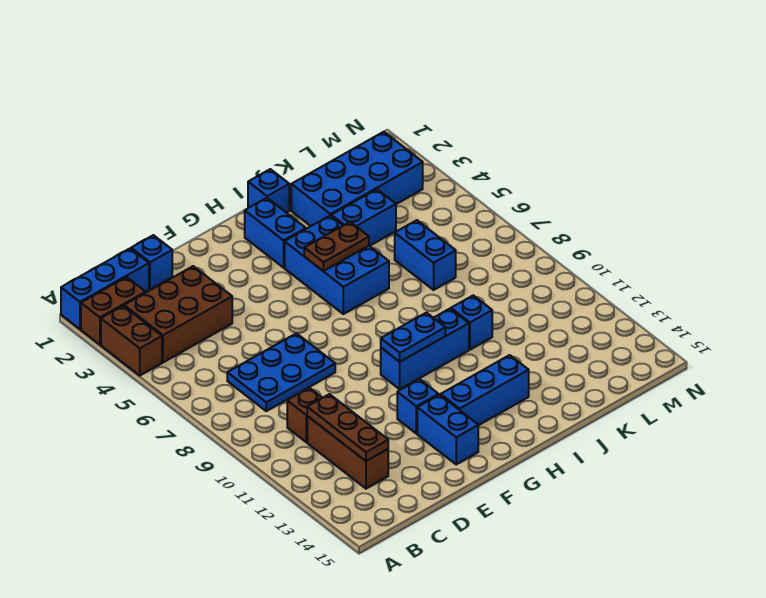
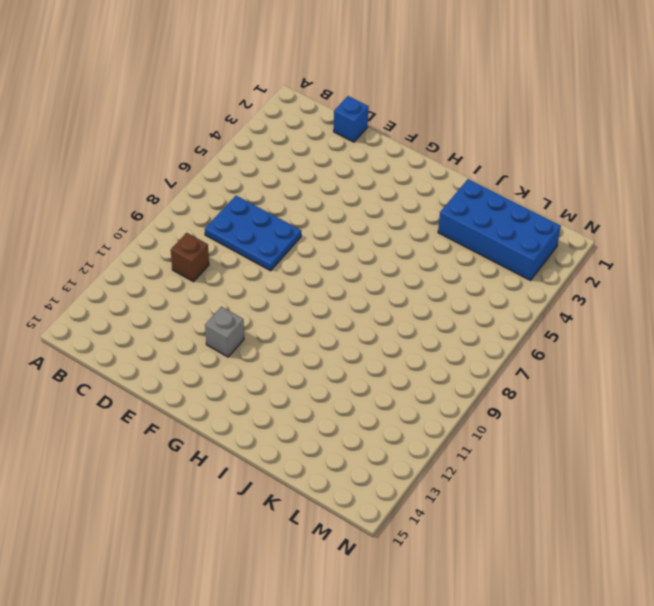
grey 1x1 brick [205,307,244,357] -> blue 1x1 brick [397,379,439,433]
none -> blue 1x3 brick [61,249,149,329]
none -> brown 1x2 brick [81,277,146,345]
none -> brown 1x2 brick [101,306,162,375]

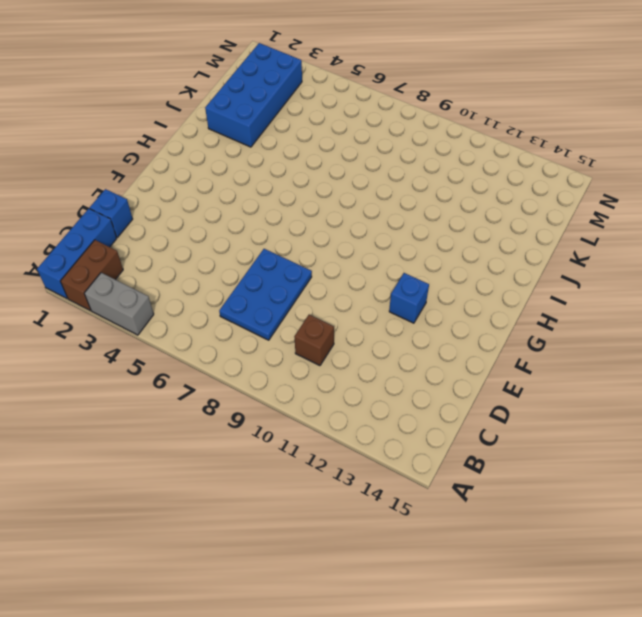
grey 1x2 brick [85,273,154,335] -> brown 1x2 brick [101,306,162,375]
none -> brown 2x3 brick [124,266,232,362]
none -> brown 1x3 brick [307,416,388,489]
none -> blue 1x2 brick [417,395,478,464]

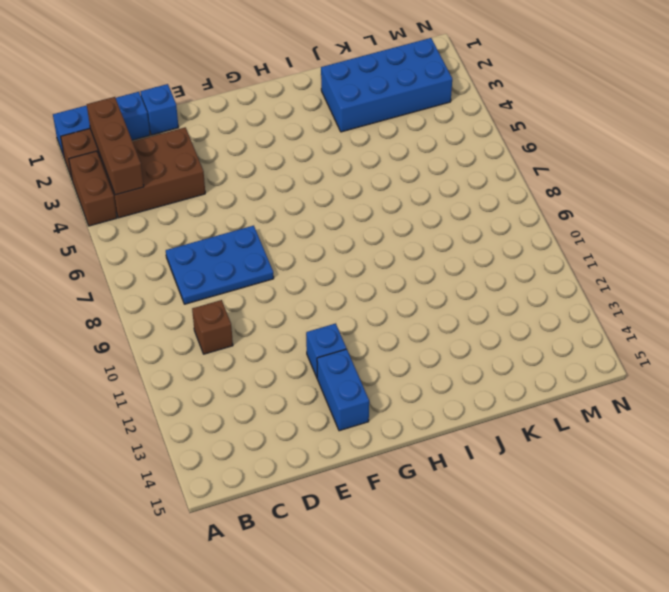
brown 1x3 brick [87,97,144,195] -> brown 1x3 brick moved to [307,416,388,489]
none -> blue 1x3 brick [381,309,469,389]
none -> blue 1x3 brick [441,355,529,425]
none -> blue 1x2 brick [245,198,306,268]

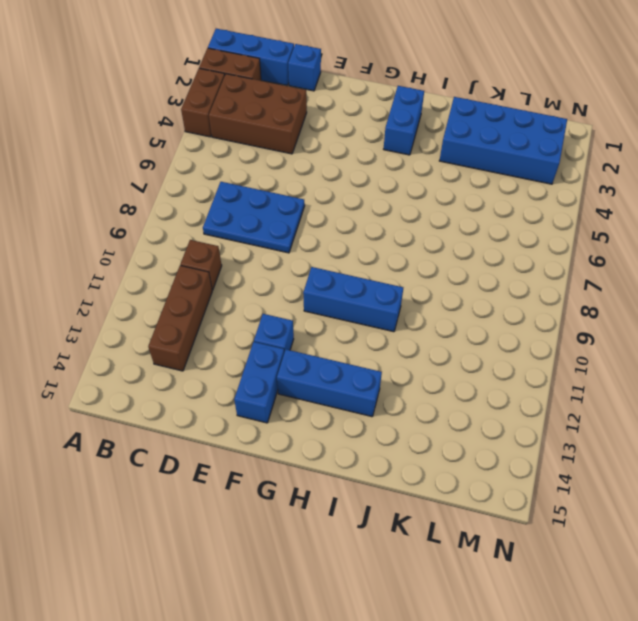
none -> blue 2x3 brick [285,216,389,314]
none -> blue 1x1 brick [248,169,289,213]
none -> blue 1x2 brick [331,189,396,246]

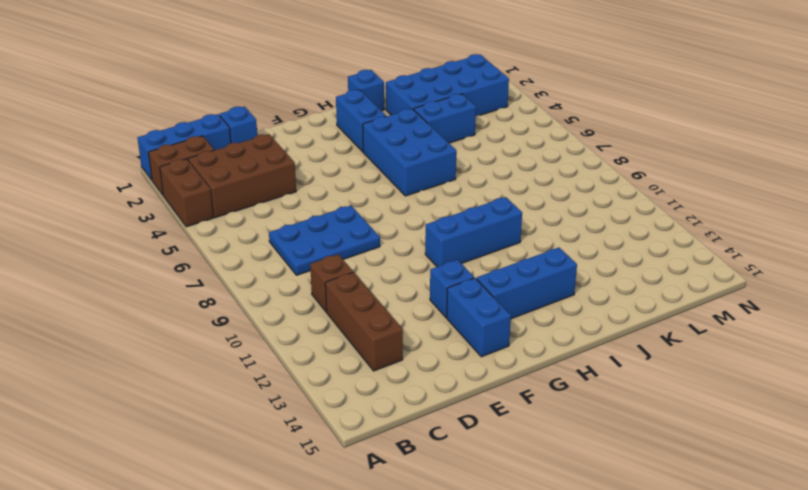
none -> blue 1x1 brick [451,295,492,350]
none -> blue 1x2 brick [395,220,456,290]
none -> brown 1x3 plate [307,394,388,461]

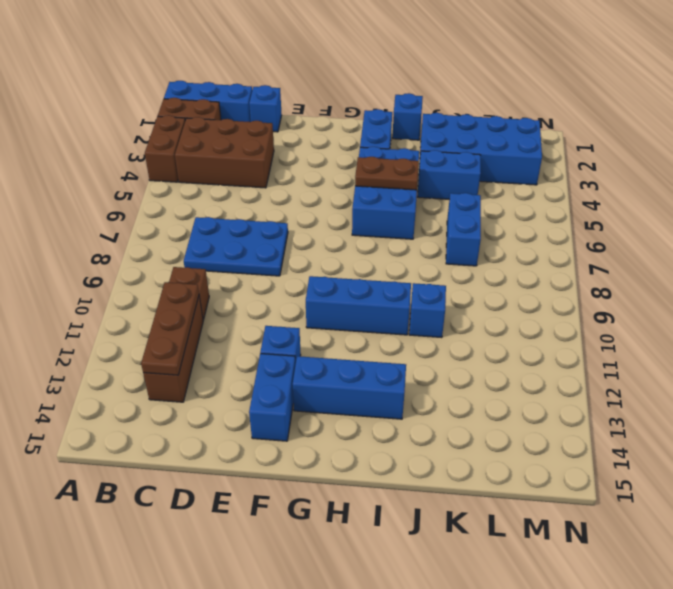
none -> blue 1x2 plate [381,313,445,362]

